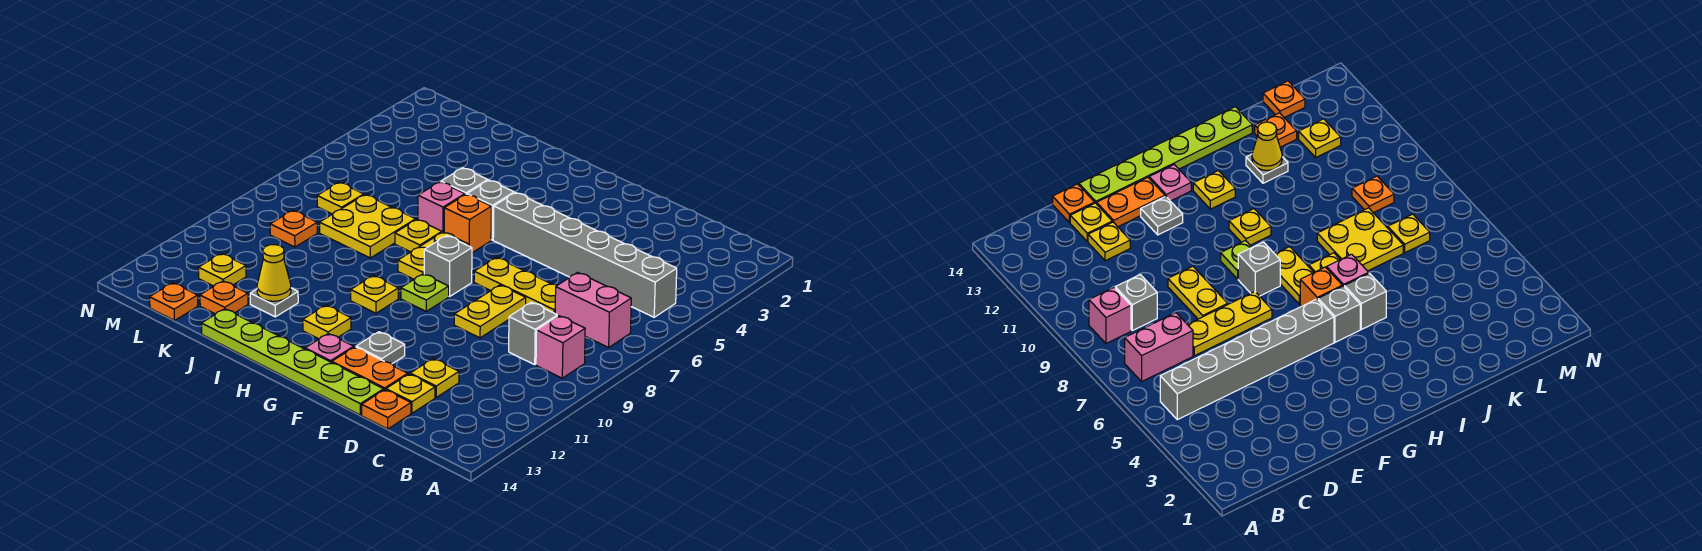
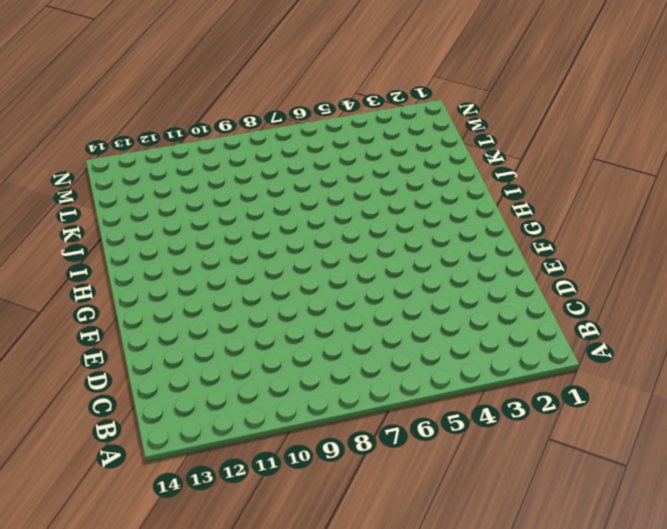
none -> grey 1x6 brick [493,193,677,317]
none -> pink 1x2 brick [555,272,631,347]
none -> pink 1x1 brick [536,316,585,378]
none -> grey 1x1 brick [509,302,557,365]

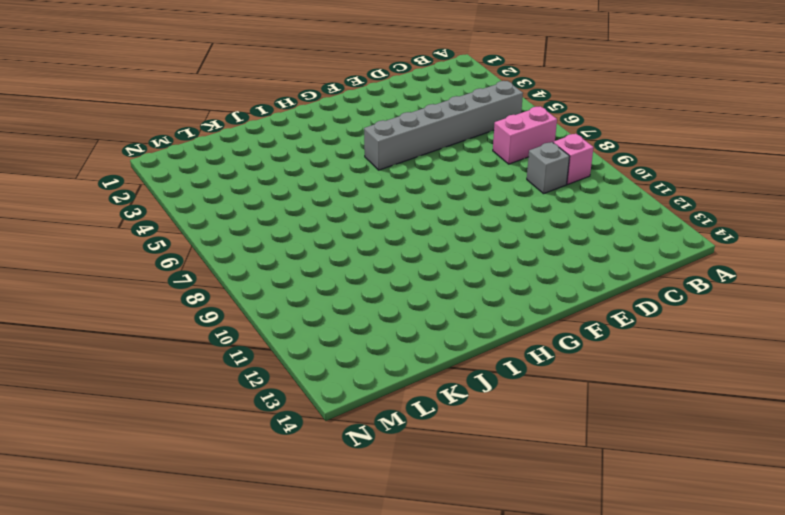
none -> yellow 1x3 plate [474,257,557,313]
none -> yellow 1x1 plate [410,359,459,397]
none -> yellow 1x1 plate [386,374,435,413]
none -> orange 1x1 plate [362,390,411,429]

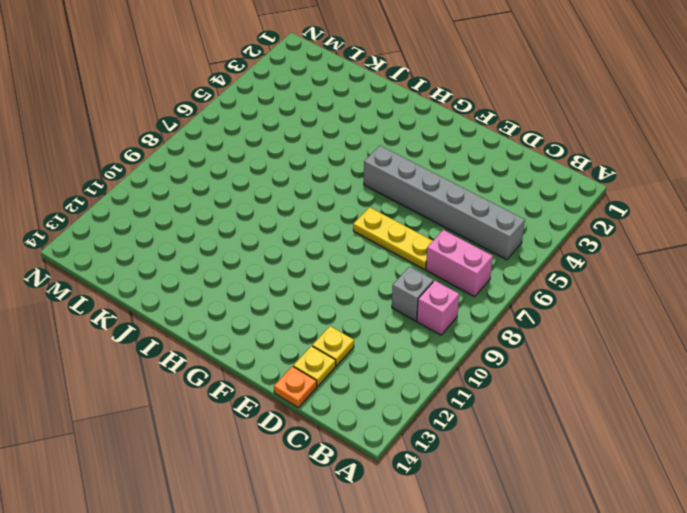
none -> yellow 1x2 plate [454,285,526,338]
none -> orange 1x2 plate [332,347,408,390]
none -> lime 1x6 plate [201,309,384,415]
none -> grey 1x1 plate [356,332,405,364]

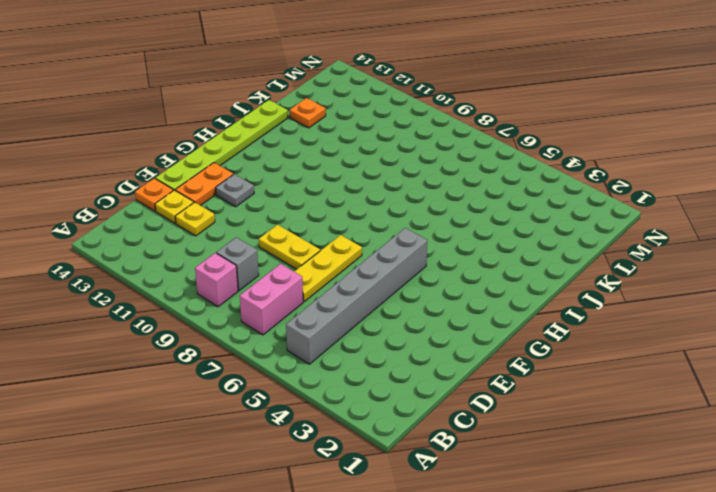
none -> grey 1x1 brick [424,236,472,297]
none -> lime 1x1 plate [401,274,449,311]
none -> pink 1x1 plate [305,334,354,363]
none -> grey 1x1 brick [467,180,514,240]

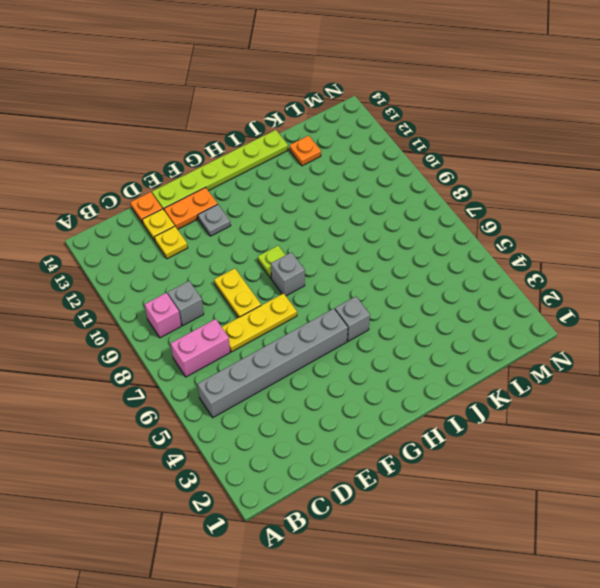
none -> pink 1x1 plate [305,334,354,363]
none -> orange 1x1 brick [444,194,491,253]
none -> yellow 1x2 plate [398,232,468,279]
none -> yellow 1x1 plate [351,276,398,313]

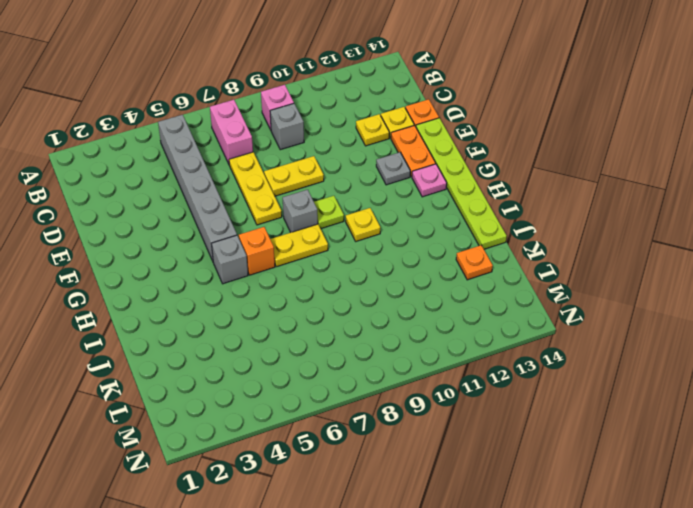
none -> yellow 1x1 plate [303,305,351,339]
none -> grey 1x1 brick [441,168,488,195]
none -> pink 1x1 brick [418,182,465,232]
none -> yellow 1x1 plate [395,220,442,252]

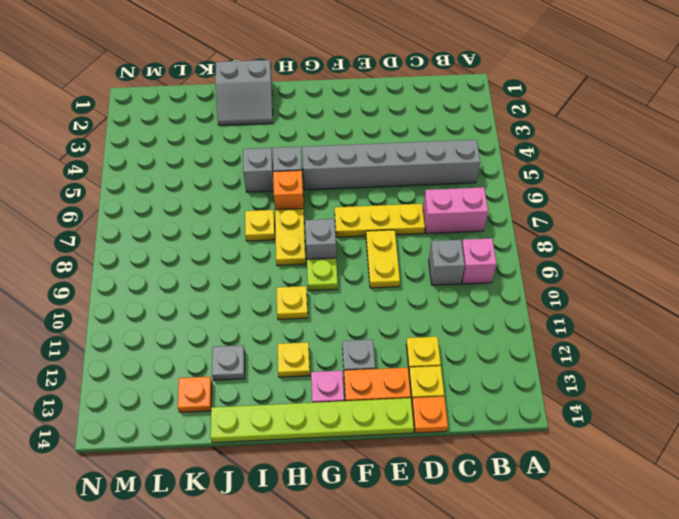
grey 2x2 slope [215,60,273,125] -> none
none -> pink 1x1 brick [418,182,465,232]
none -> yellow 2x2 plate [320,195,416,258]
none -> yellow 1x1 plate [317,182,364,214]
none -> orange 1x1 plate [270,210,317,247]

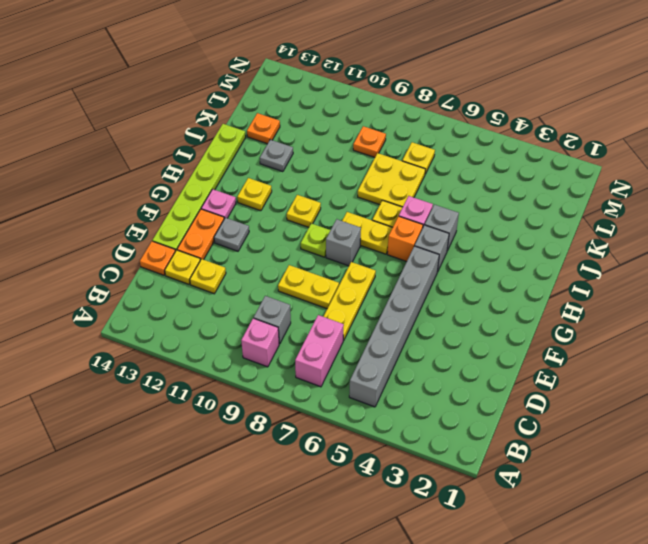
none -> yellow 1x1 plate [198,253,246,286]
none -> orange 1x1 plate [150,283,198,321]
none -> yellow 1x1 cone [257,245,291,301]

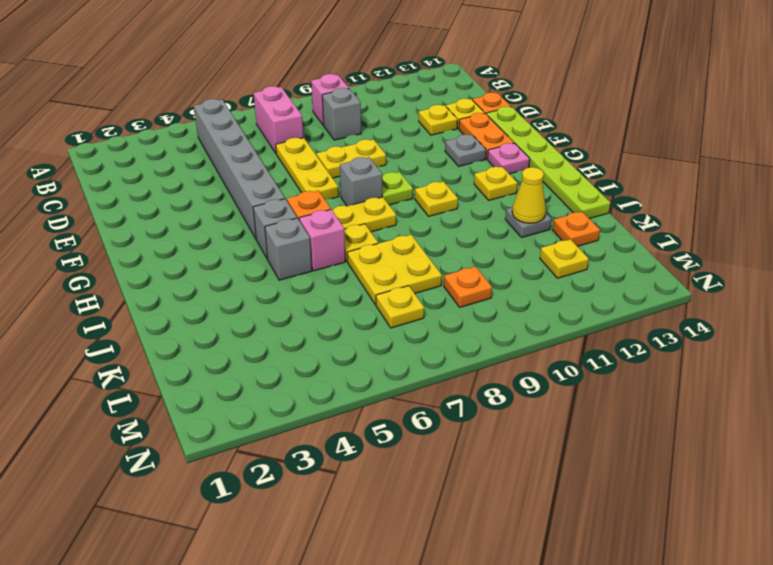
none -> orange 1x1 plate [150,283,198,321]

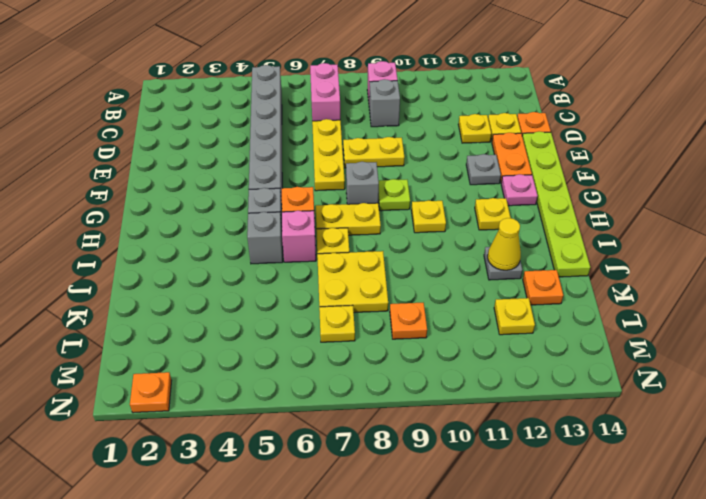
orange 1x1 plate [130,372,172,413] -> orange 1x1 plate moved to [150,283,198,321]

